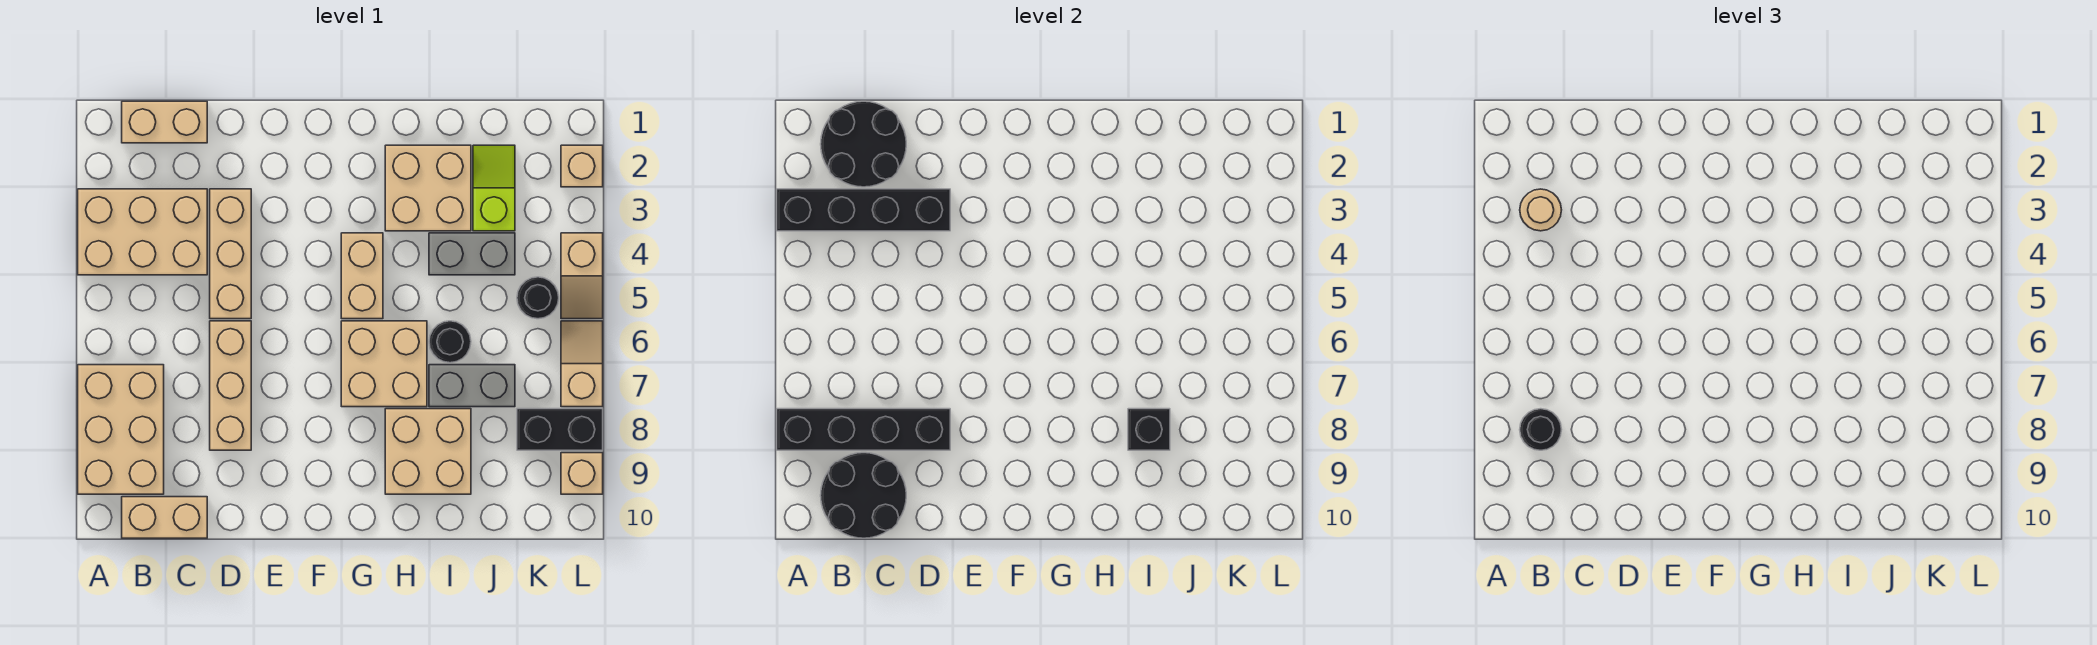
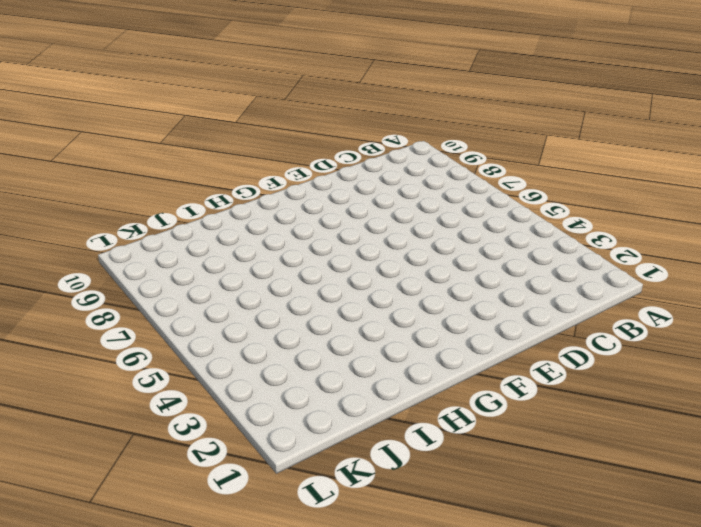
none -> tan 2x3 brick [78,189,207,275]
none -> tan 2x3 brick [78,365,164,494]
none -> tan 1x2 brick [122,101,207,143]

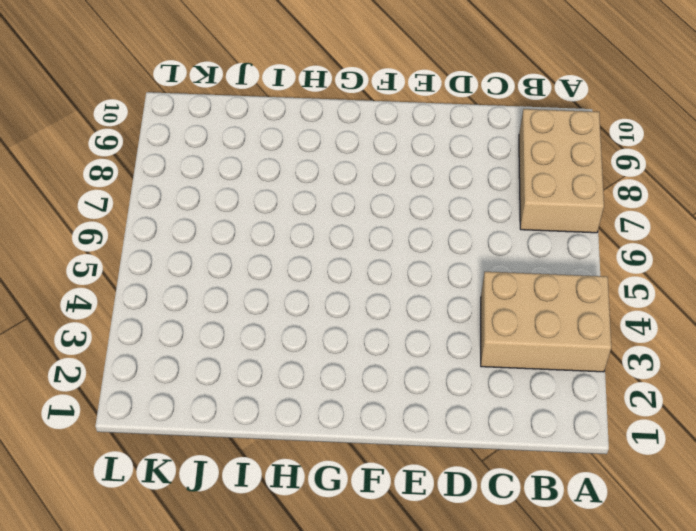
none -> tan 1x2 brick [122,101,207,143]
none -> tan 1x2 brick [122,497,207,538]
none -> tan 1x3 brick [210,189,251,319]

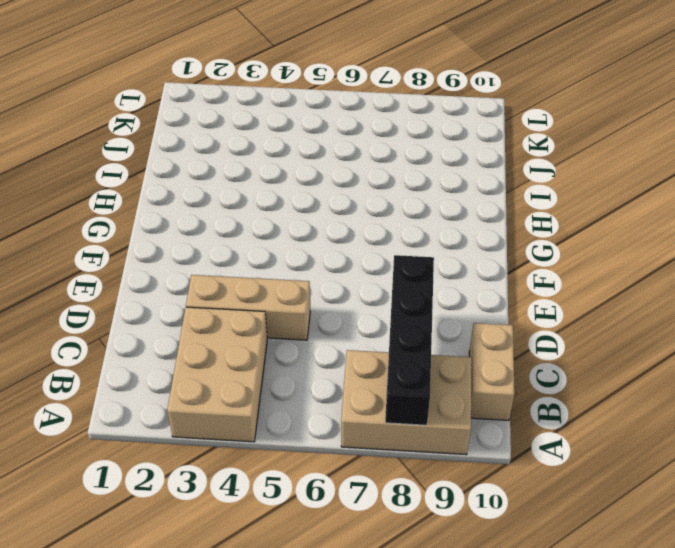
none -> tan 1x2 brick [122,101,207,143]
none -> tan 1x3 brick [210,321,251,450]
none -> tan 1x2 brick [341,233,383,319]

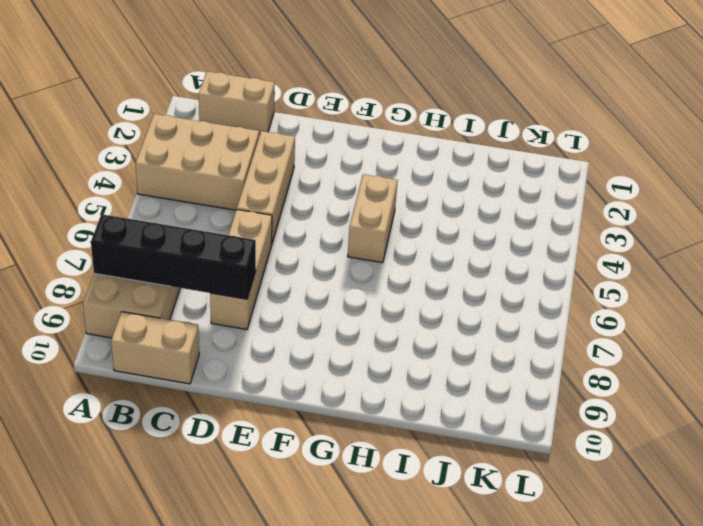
none -> tan 2x2 brick [341,321,427,407]
none -> tan 2x2 brick [385,145,471,231]
none -> tan 2x2 brick [385,409,471,494]

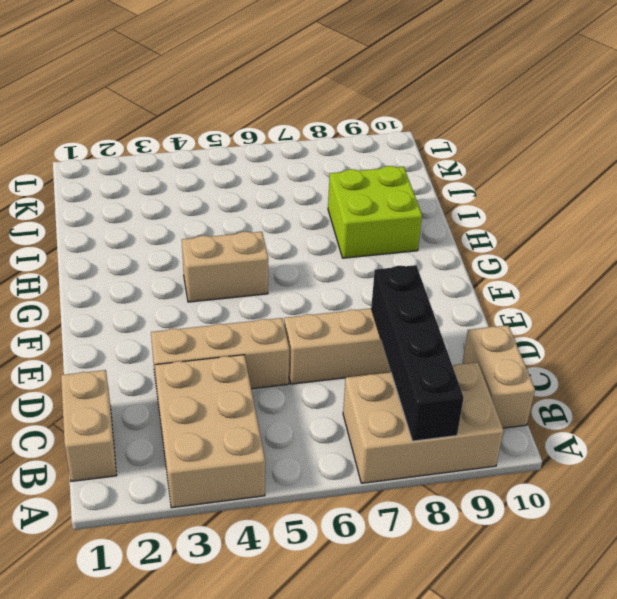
lime 2x2 brick [328,166,422,258] -> tan 2x2 brick [385,409,471,494]
none -> tan 2x2 brick [341,321,427,407]
none -> tan 2x2 brick [385,145,471,231]
none -> grey 1x2 brick [429,233,515,275]

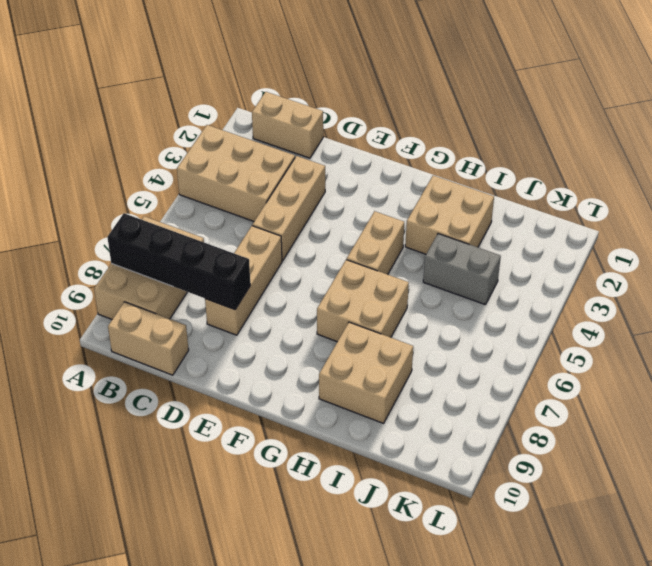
none -> black 1x1 round brick [429,321,471,363]
none -> grey 1x2 brick [429,365,515,407]
none -> lime 1x2 slope [473,145,515,231]

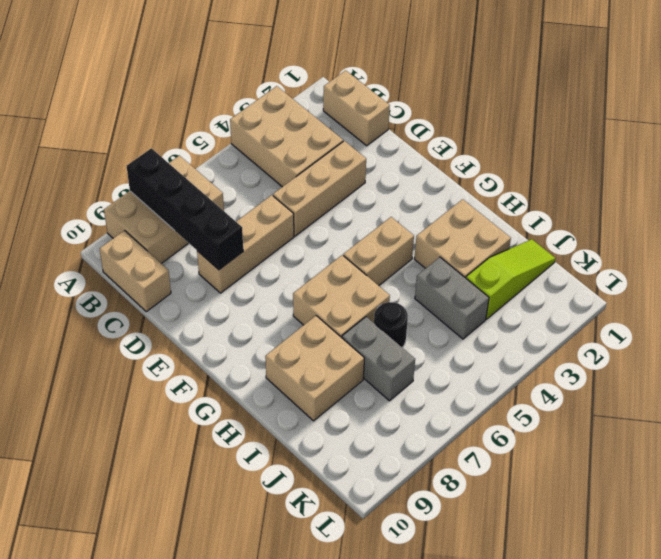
lime 1x3 slope [466,239,556,319] -> lime 1x2 slope [473,145,515,231]
none -> black 1x1 round brick [517,277,559,319]
none -> black 1x2 brick [517,409,603,450]
none -> tan 1x1 brick [561,145,603,187]

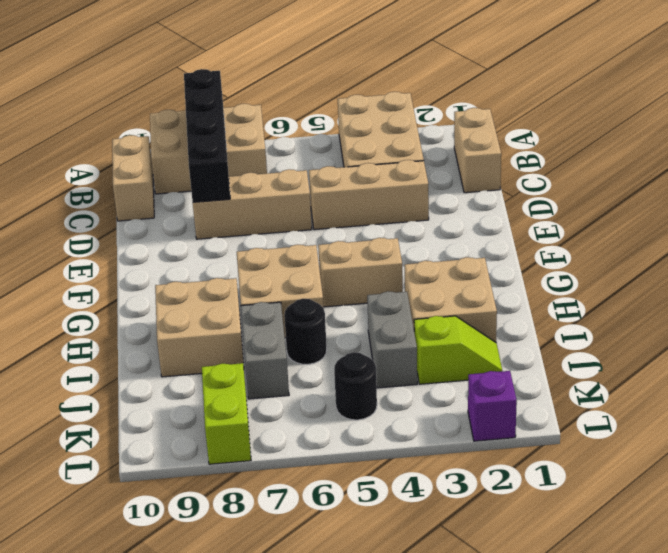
lime 1x2 brick [202,363,251,464] -> black 1x2 brick [517,409,603,450]
purple 1x1 brick [468,371,517,441] -> tan 1x1 brick [561,145,603,187]
none -> tan 1x2 slope [561,233,603,319]
none -> tan 1x2 slope [561,321,603,407]
none -> tan 1x1 brick [561,453,603,494]

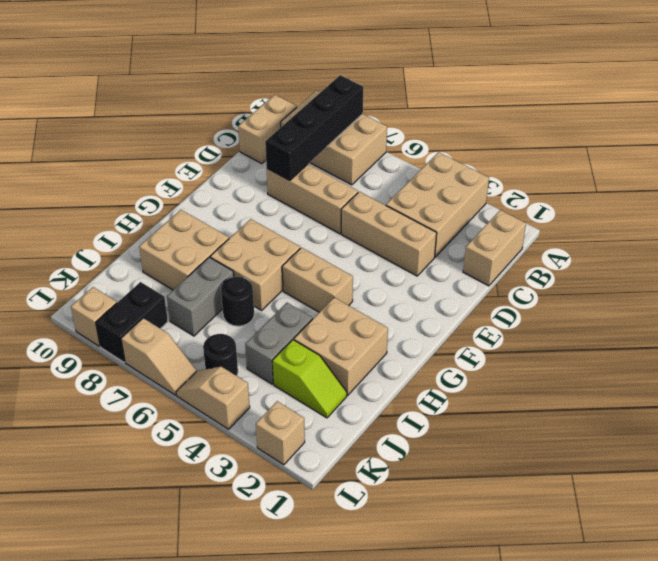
none -> black 1x4 brick [777,189,950,231]
none -> black 2x2 round brick [821,101,906,187]
none -> black 2x2 round brick [821,453,906,538]

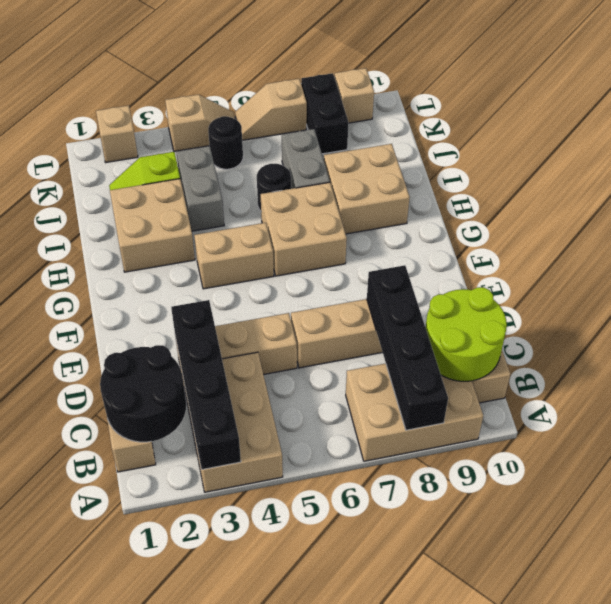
lime 2x2 round brick [425,287,507,381] -> black 2x2 round brick [821,453,906,538]
none -> black 1x1 brick [1128,409,1170,450]
none -> tan 1x1 round brick [1520,189,1561,231]
none -> black 1x1 round brick [1520,409,1562,450]

